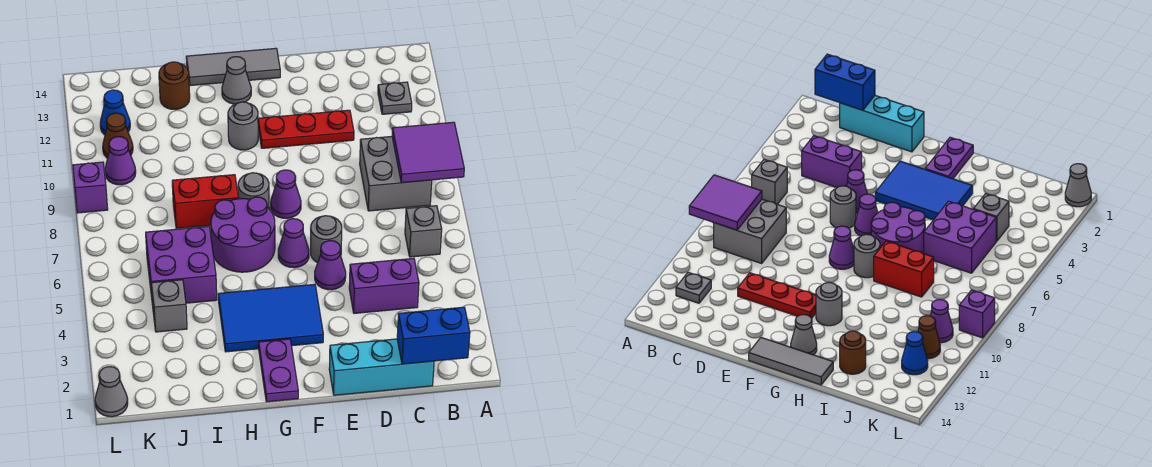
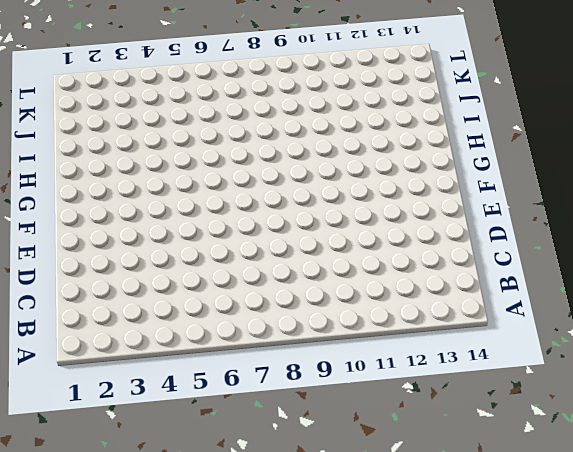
none -> grey 1x1 brick [405,206,442,257]
none -> grey 2x2 brick [360,136,432,211]
none -> grey 1x1 plate [378,82,412,114]

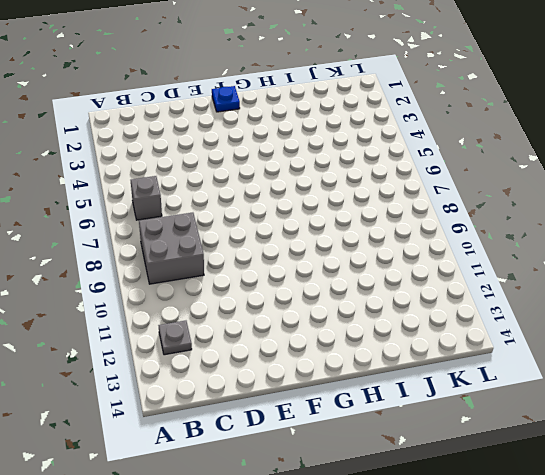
blue 1x1 plate [212,86,240,112] -> none
none -> cyan 1x3 brick [329,339,434,395]
none -> purple 1x2 brick [349,258,419,313]
none -> red 1x3 plate [258,110,354,148]

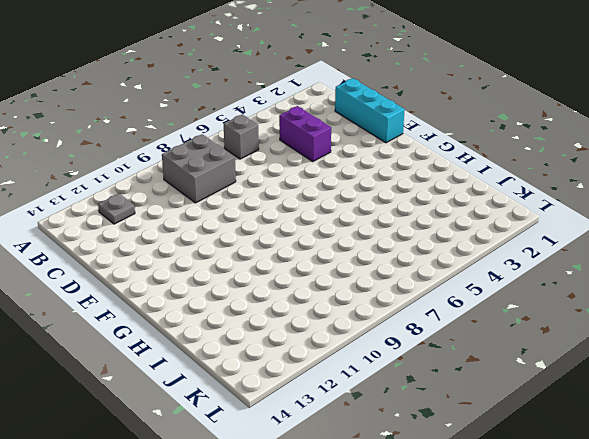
none -> red 1x3 plate [258,110,354,148]
none -> purple 1x1 cone [315,241,346,290]
none -> grey 1x1 round brick [311,216,342,263]

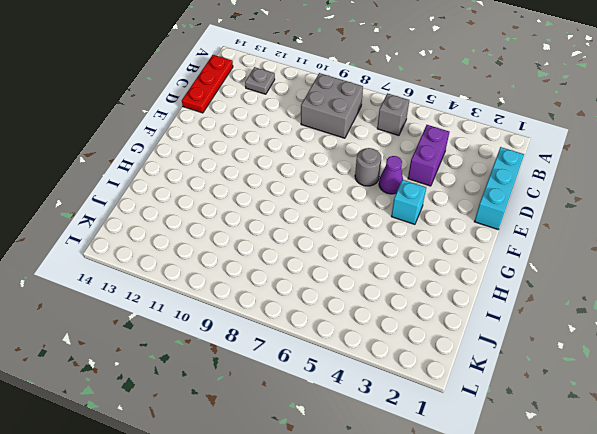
red 1x3 plate [182,55,233,113] -> red 1x3 plate moved to [258,110,354,148]
cyan 1x1 brick [391,180,426,224] -> blue 2x3 tile [218,284,323,352]
none -> purple 1x1 cone [278,219,309,268]
none -> purple 1x1 cone [271,170,301,218]
none -> grey 1x3 tile [186,48,280,86]

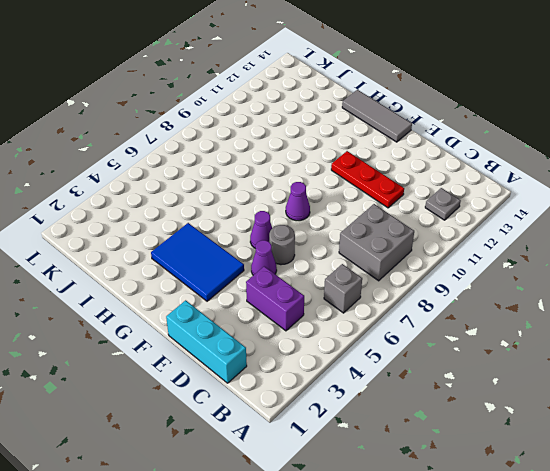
none -> purple 1x2 plate [259,339,298,402]
none -> purple 2x2 round brick [211,197,275,272]
none -> grey 1x1 round brick [238,173,269,208]

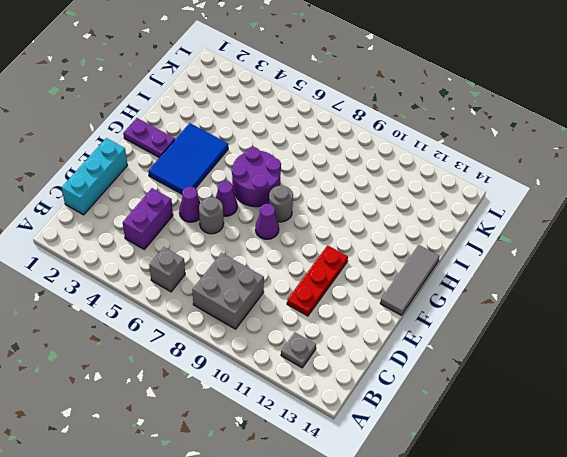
none -> grey 1x1 round brick [228,102,258,150]
none -> grey 1x1 cone [222,57,251,104]
none -> red 1x2 brick [172,175,238,228]

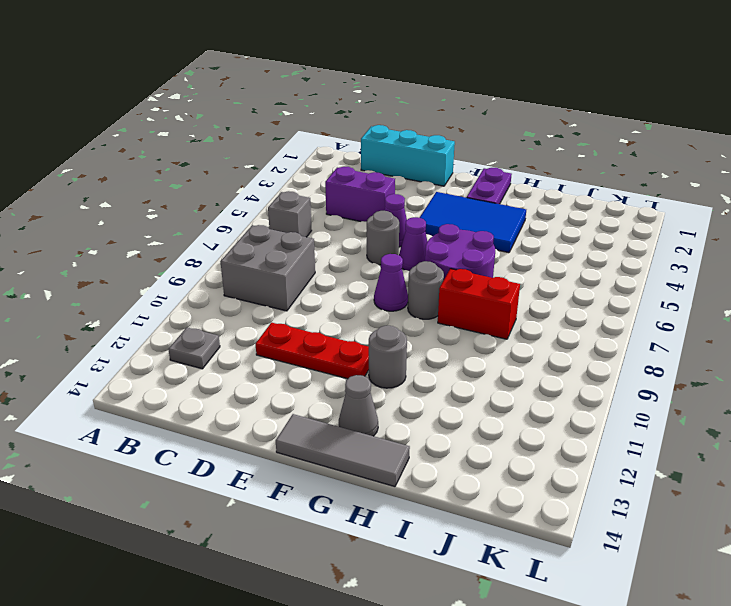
none -> purple 2x2 brick [146,226,217,304]
none -> brown 1x1 round brick [159,62,190,110]
none -> grey 1x1 brick [151,280,187,332]

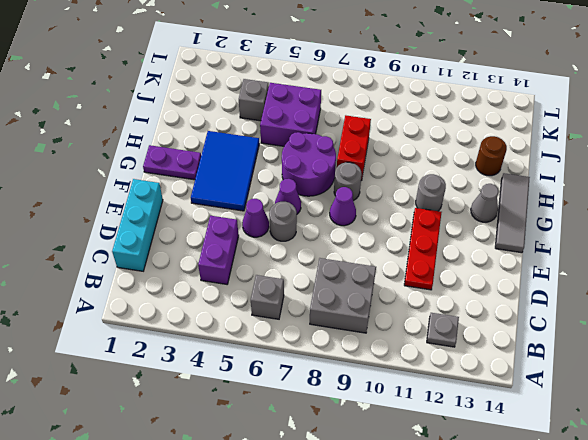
none -> purple 1x1 cone [105,137,136,185]
none -> brown 1x1 cone [103,113,133,158]
none -> blue 1x1 cone [100,90,130,135]

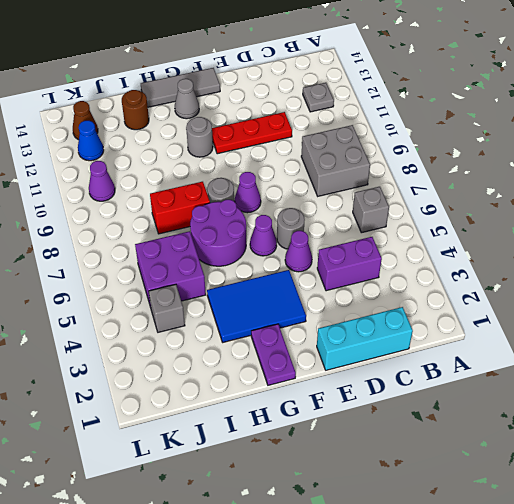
brown 1x1 cone [73,101,98,140] -> brown 1x1 cone moved to [103,113,133,158]
none -> grey 1x1 cone [95,367,128,417]
none -> purple 1x1 brick [73,162,108,213]
none -> purple 2x2 tile [392,122,464,183]

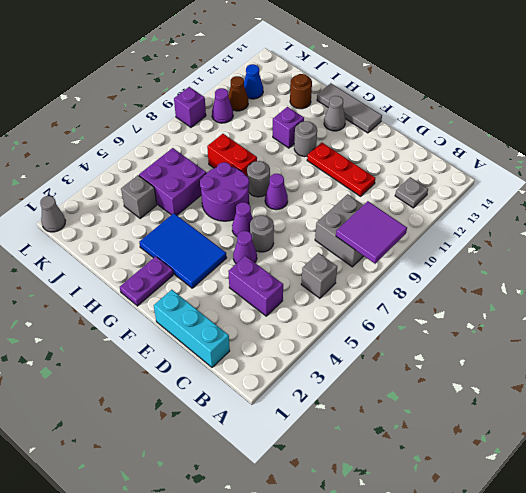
purple 1x1 brick [273,107,304,148] -> none
none -> blue 1x2 brick [397,307,470,364]

